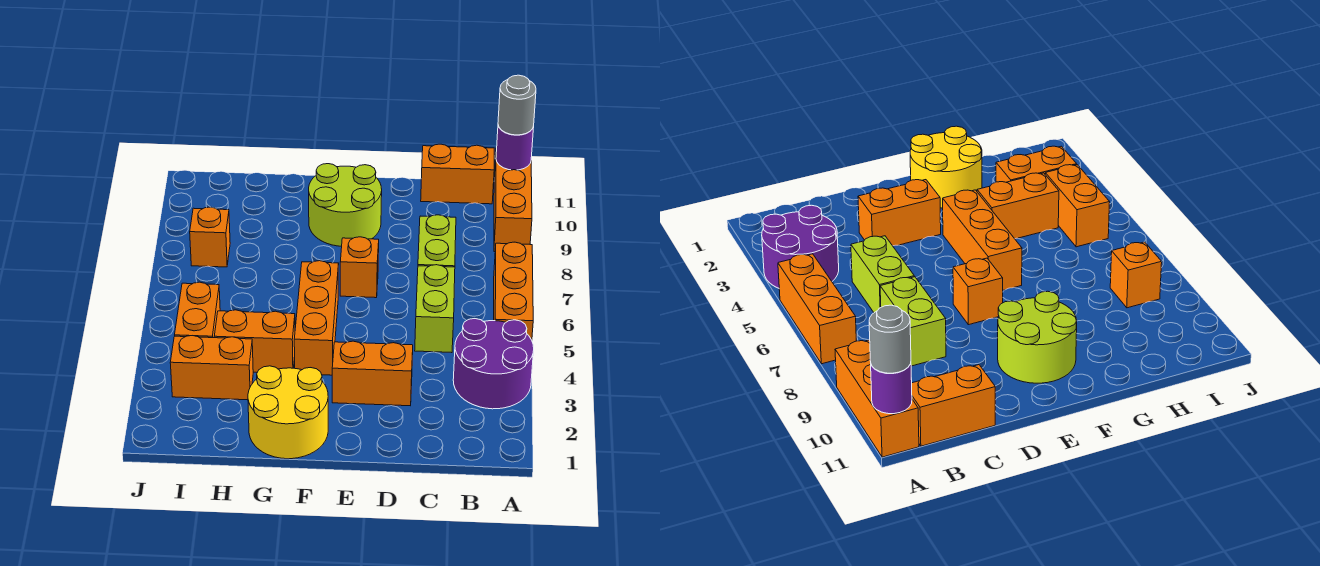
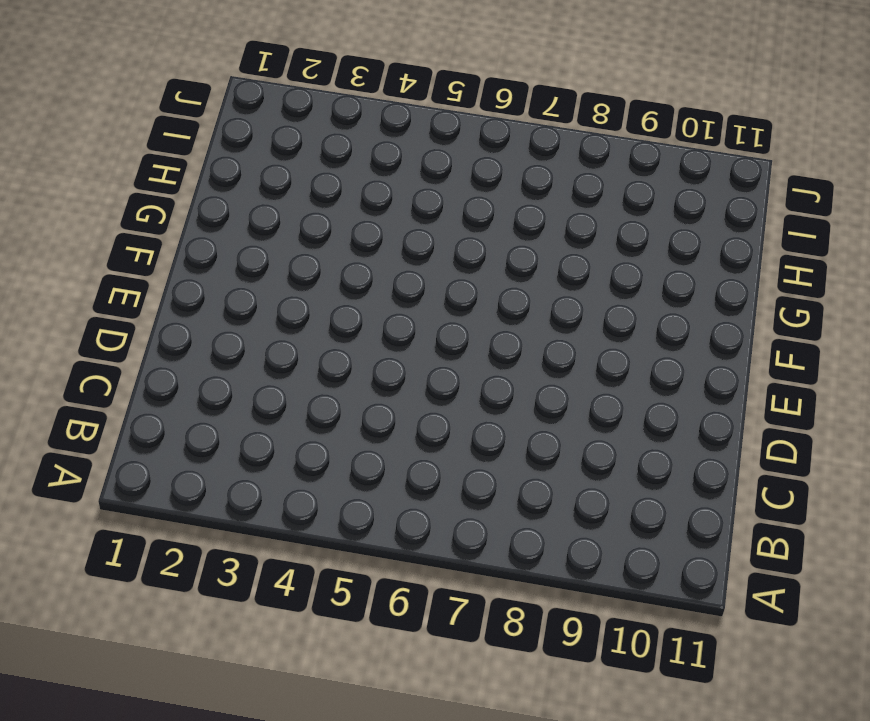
none -> purple 2x2 round brick [453,319,534,409]
none -> orange 1x3 brick [494,242,533,340]
none -> orange 1x3 brick [494,148,532,252]

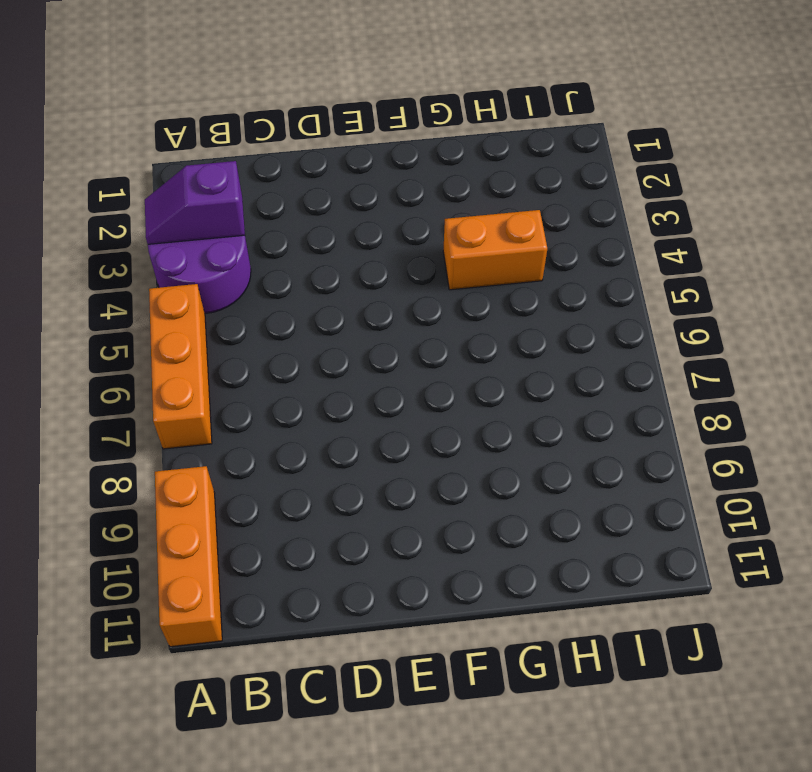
purple 1x2 slope [145,161,245,244] -> none
none -> orange 1x2 brick [421,144,494,204]
none -> lime 1x2 brick [415,265,455,353]
none -> lime 1x2 brick [418,215,456,267]

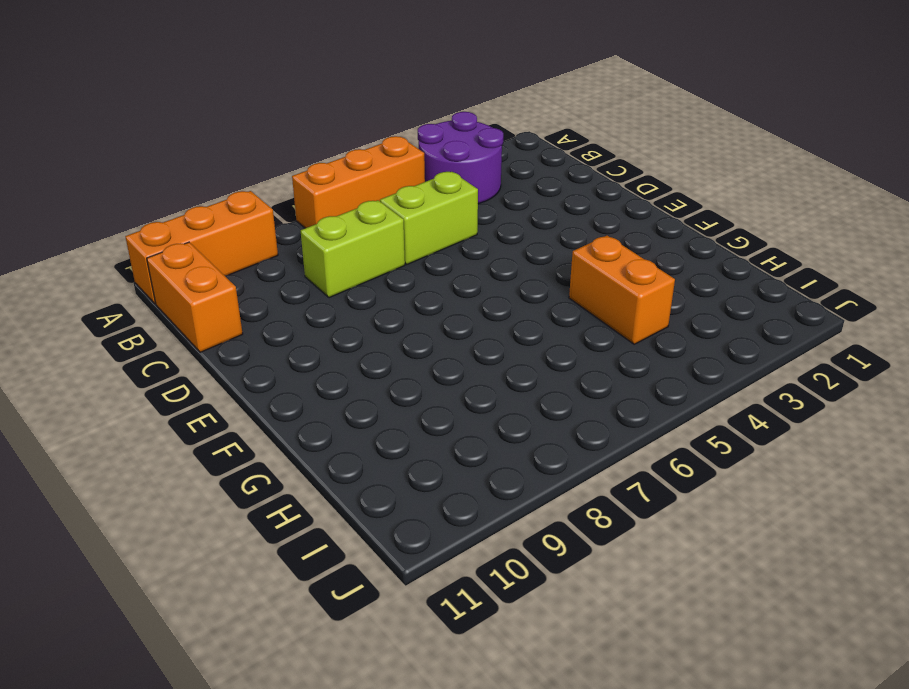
none -> orange 1x2 brick [332,341,413,406]
none -> orange 1x1 brick [340,237,379,298]
none -> lime 2x2 round brick [309,164,382,246]

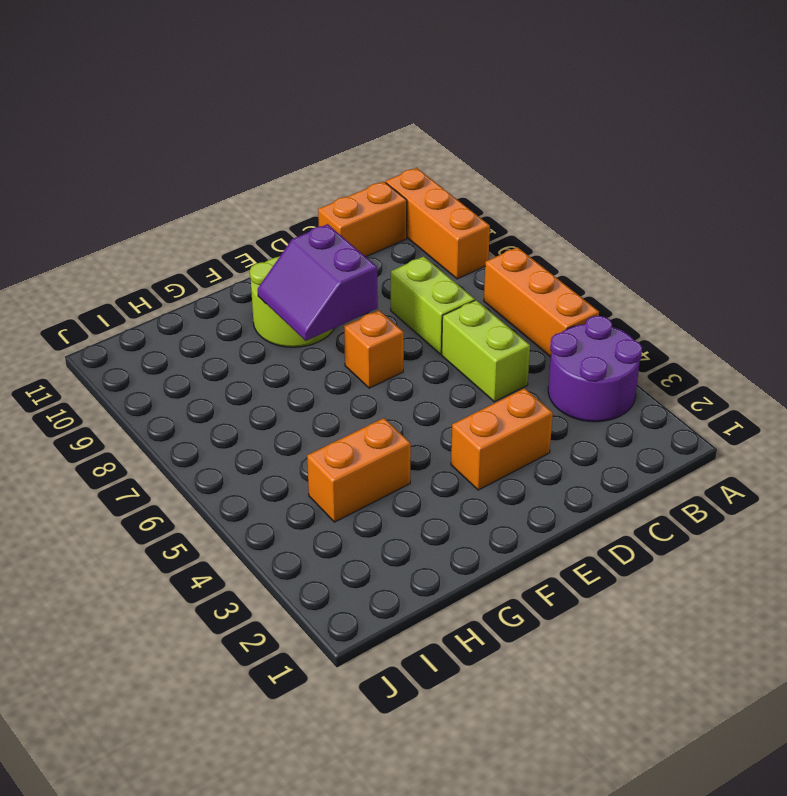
purple 2x2 slope [258,224,378,341] -> none
none -> yellow 2x2 round brick [248,366,328,459]
none -> orange 1x3 brick [294,261,339,375]
none -> orange 1x2 brick [170,336,253,400]

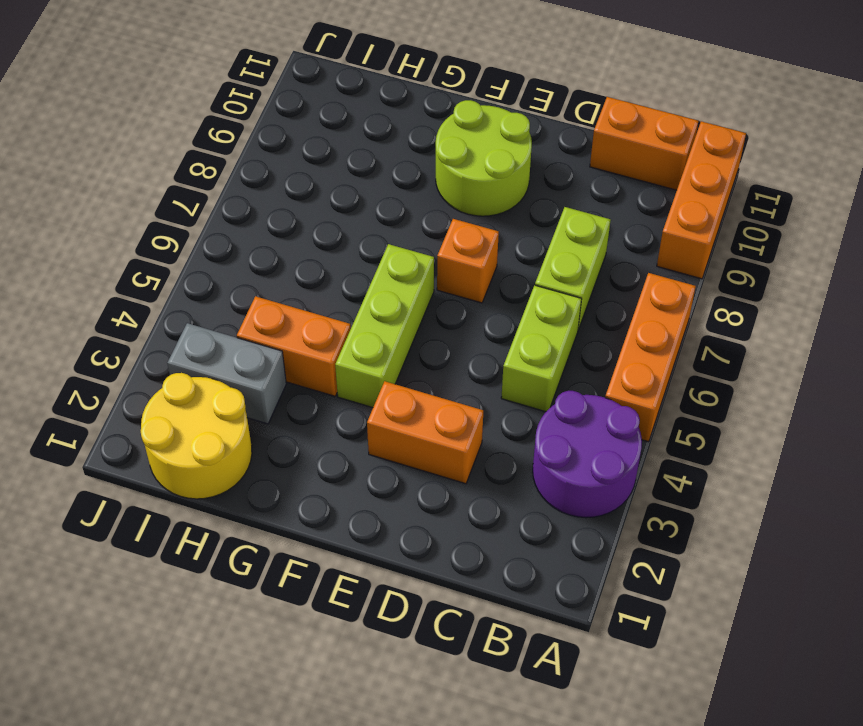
lime 1x3 brick [335,244,434,408] -> orange 1x3 brick [294,261,339,375]
yellow 2x2 round brick [141,373,252,499] -> yellow 2x2 round brick moved to [248,366,328,459]
grey 1x2 brick [167,323,286,424] -> orange 1x2 brick [170,336,253,400]
none -> orange 1x2 brick [175,282,220,338]
none -> orange 1x1 brick [190,207,230,267]
none -> purple 1x1 round brick [496,125,534,170]

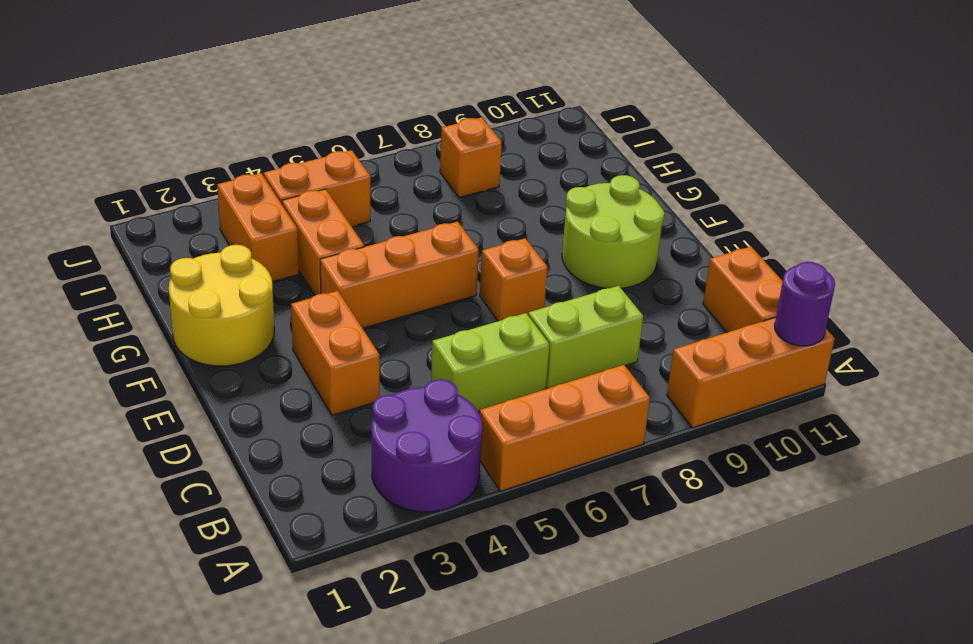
none -> grey 1x1 round brick [498,75,536,135]

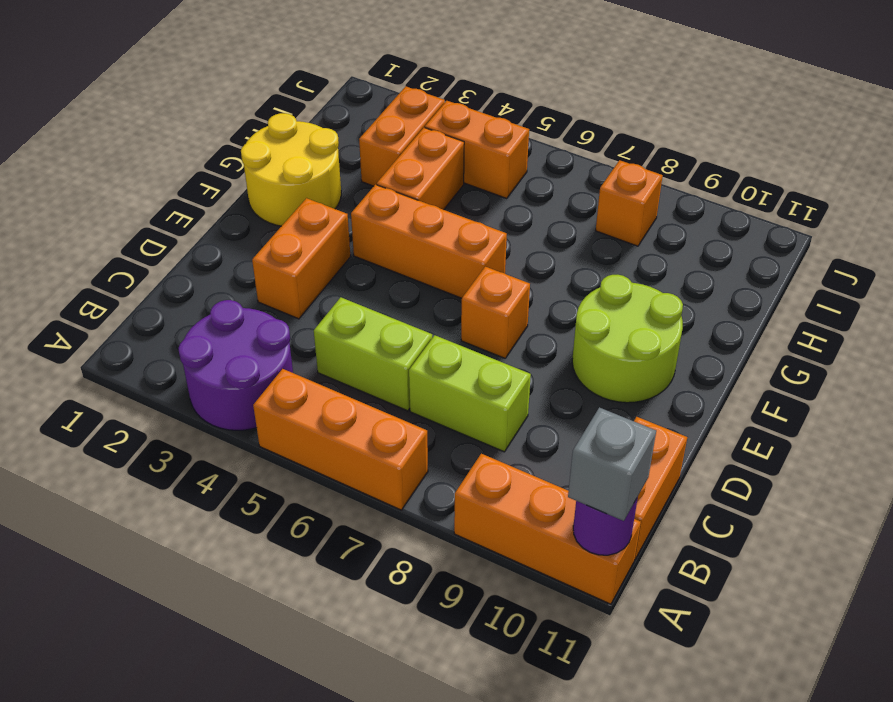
grey 1x1 brick [568,407,656,521] -> grey 1x1 round brick [498,75,536,135]

